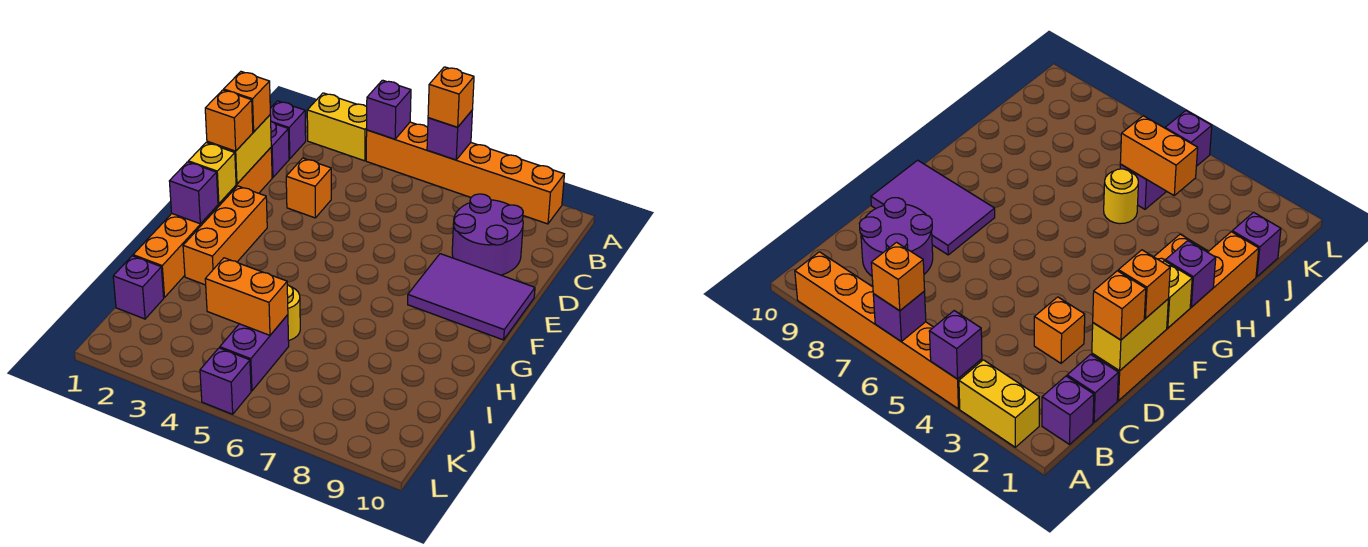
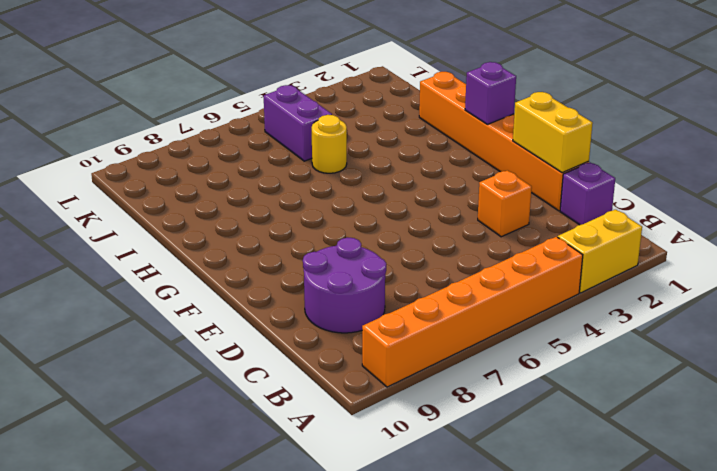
none -> purple 1x1 brick [270,101,306,159]
none -> purple 2x3 tile [408,254,535,340]
none -> orange 1x3 brick [183,186,267,285]

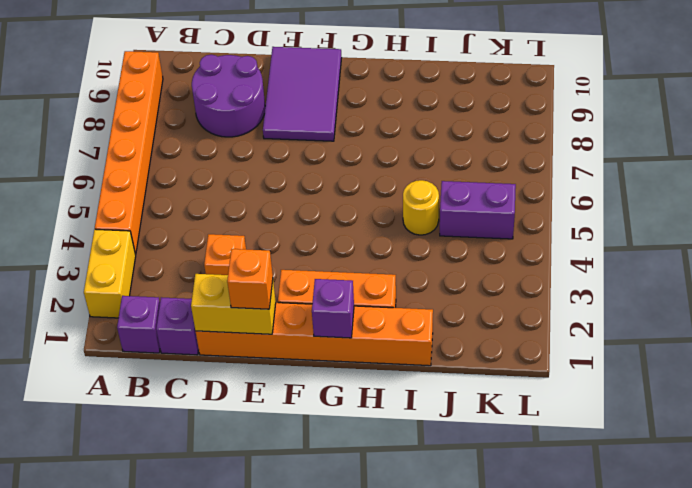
none -> purple 1x1 brick [113,256,164,319]
none -> purple 1x1 brick [200,348,251,414]
none -> purple 1x1 brick [367,80,411,139]

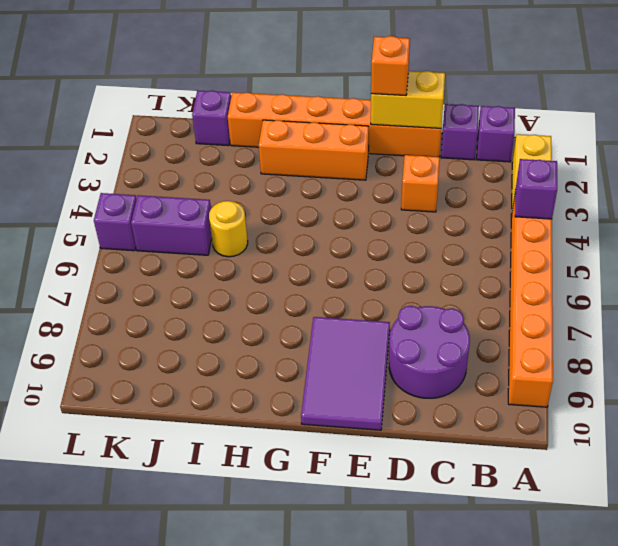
none -> purple 1x1 brick [427,111,472,160]
none -> yellow 1x1 brick [188,143,236,204]
none -> purple 1x1 brick [169,162,218,224]

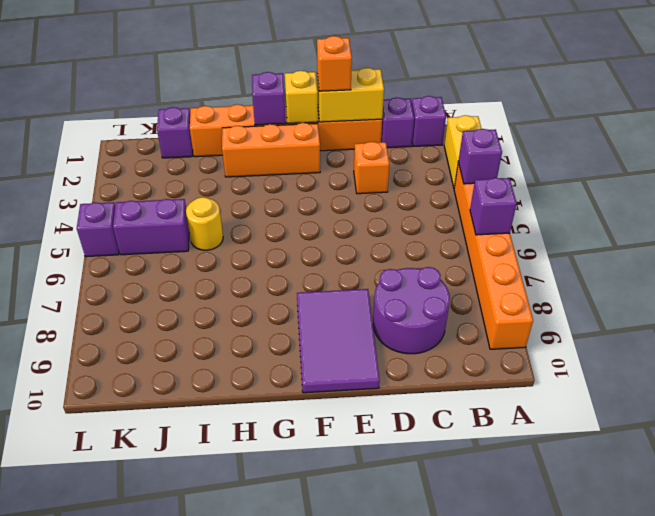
none -> orange 1x2 brick [205,258,288,335]
none -> orange 1x1 brick [428,67,474,127]
none -> orange 1x1 brick [224,72,270,132]

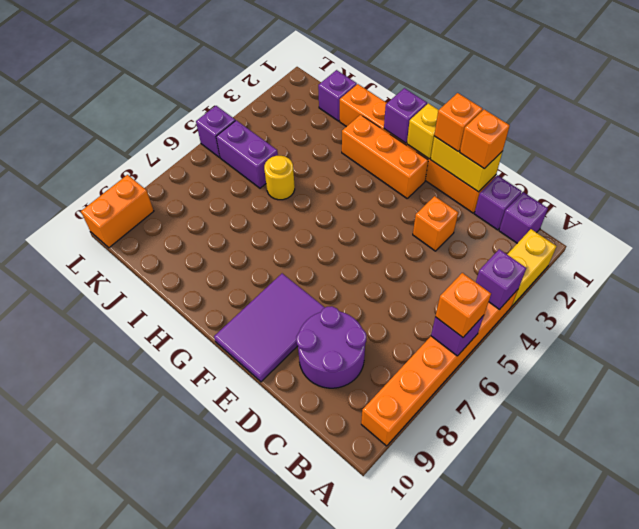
orange 1x2 brick [81,175,154,248] -> orange 1x2 brick moved to [205,258,288,335]

